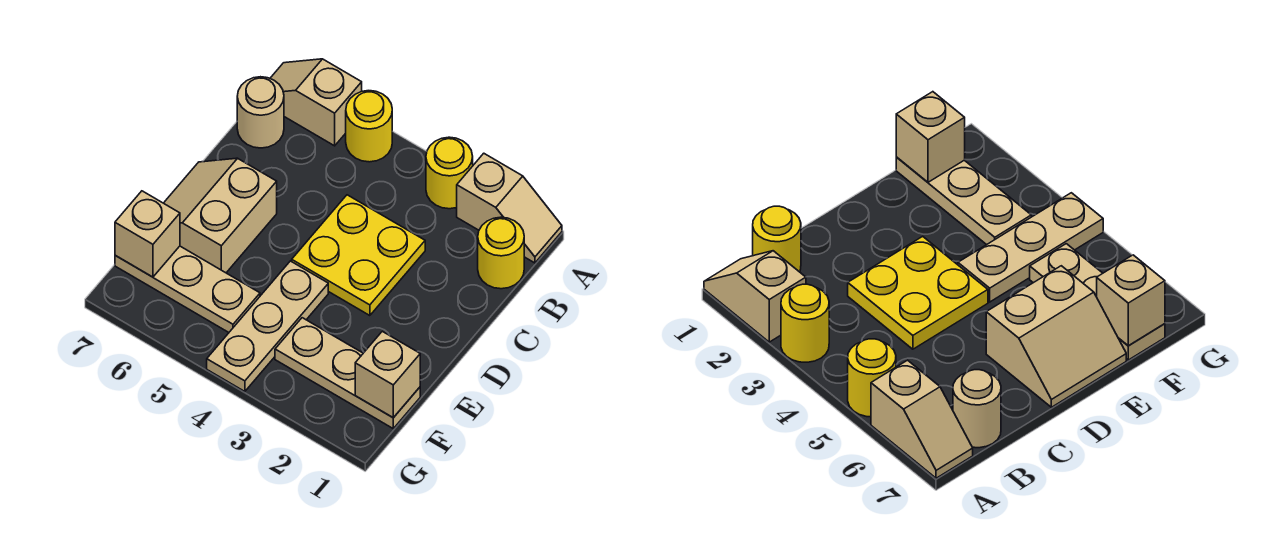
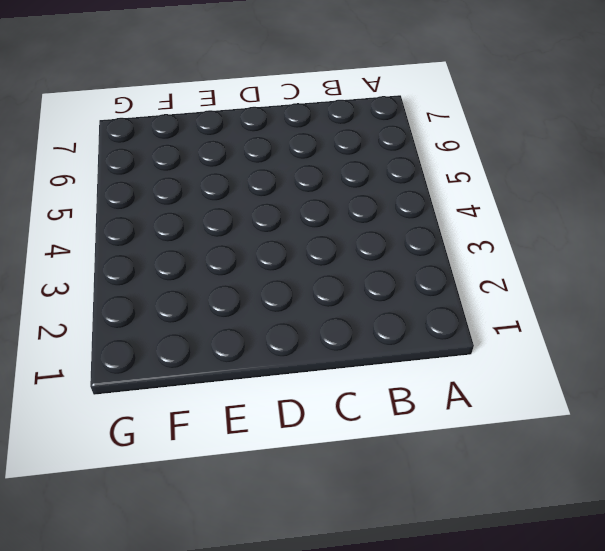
none -> tan 1x2 slope [457,153,562,263]
none -> yellow 1x1 round brick [426,137,473,209]
none -> yellow 1x1 round brick [346,91,392,162]

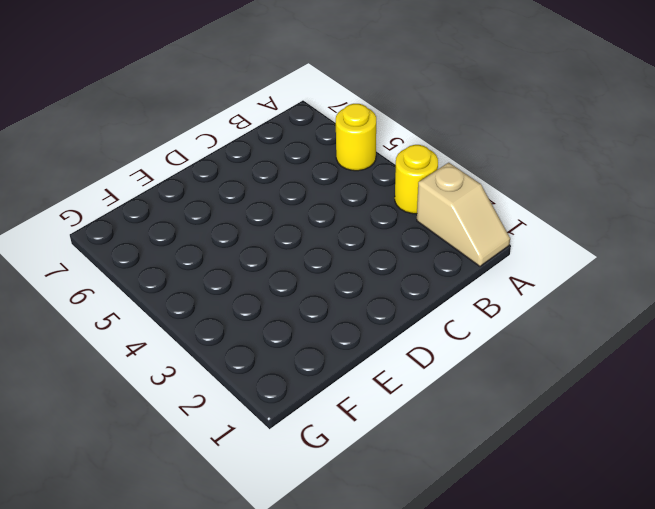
none -> tan 1x2 slope [270,59,362,146]
none -> yellow 1x1 round brick [478,217,524,289]
none -> tan 1x1 round brick [237,77,284,148]

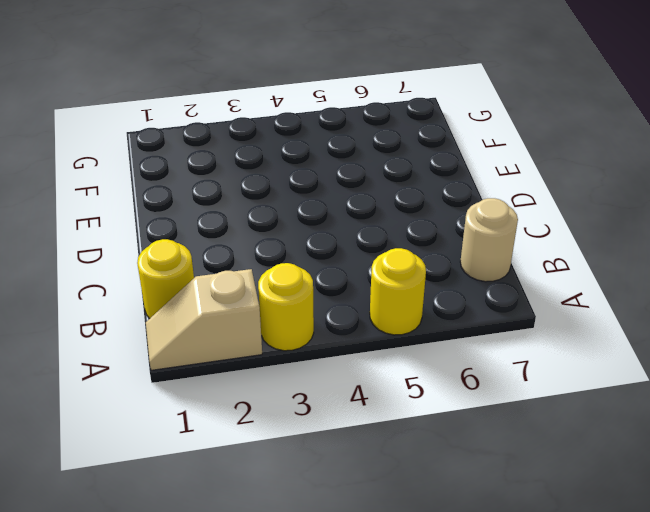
none -> tan 1x2 slope [270,59,362,146]
none -> yellow 2x2 plate [292,195,425,316]
none -> tan 2x2 slope [164,158,277,273]

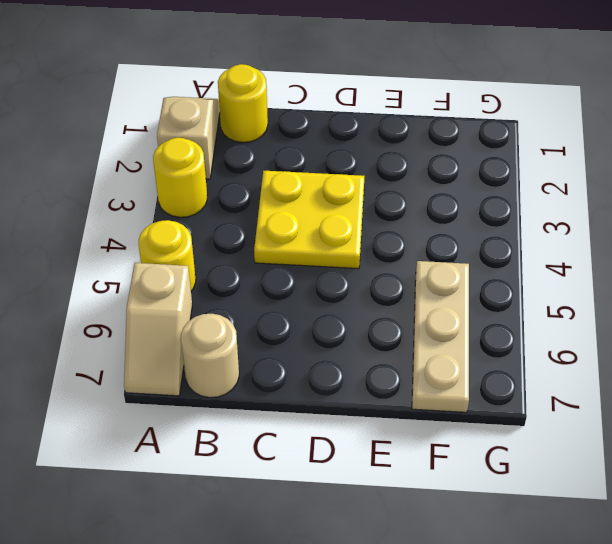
none -> tan 2x2 slope [164,158,277,273]
none -> tan 1x3 plate [207,261,328,391]
none -> tan 1x3 plate [275,318,420,428]

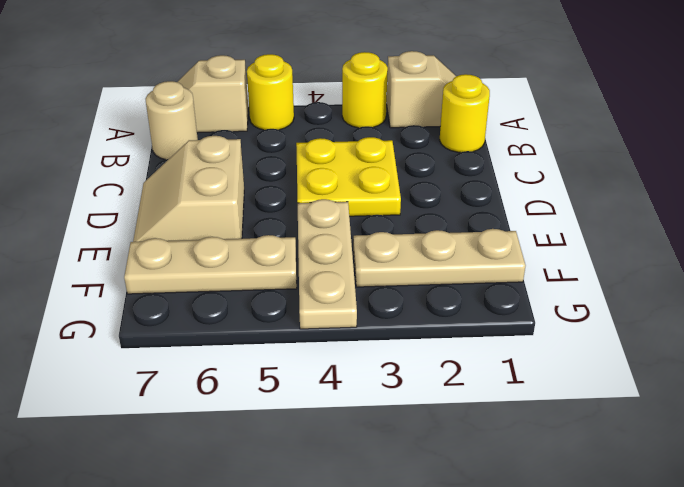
none -> tan 1x1 brick [355,331,420,418]
none -> tan 1x1 brick [115,191,180,277]

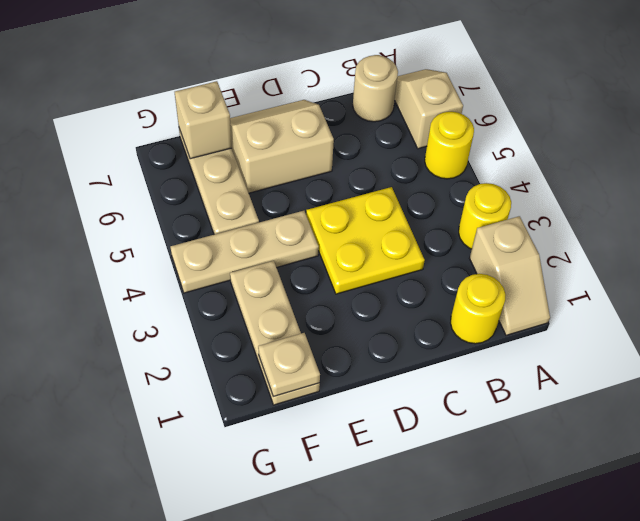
tan 1x1 plate [258,333,320,397] -> tan 1x1 brick [355,331,420,418]

